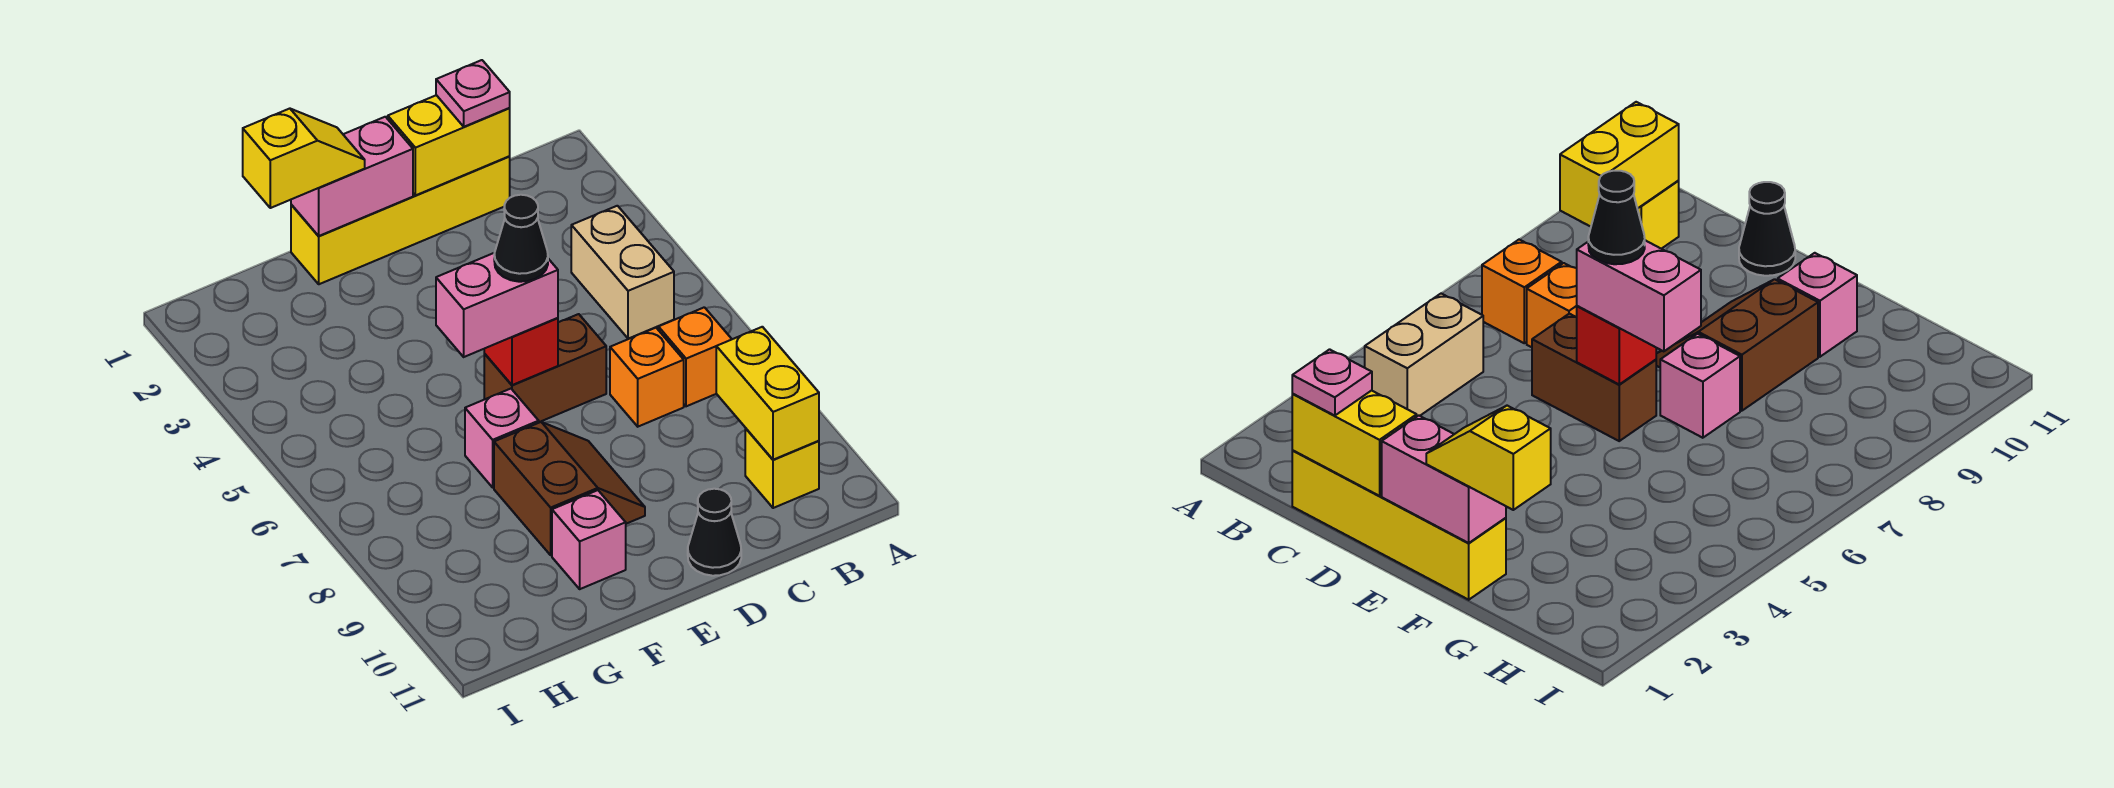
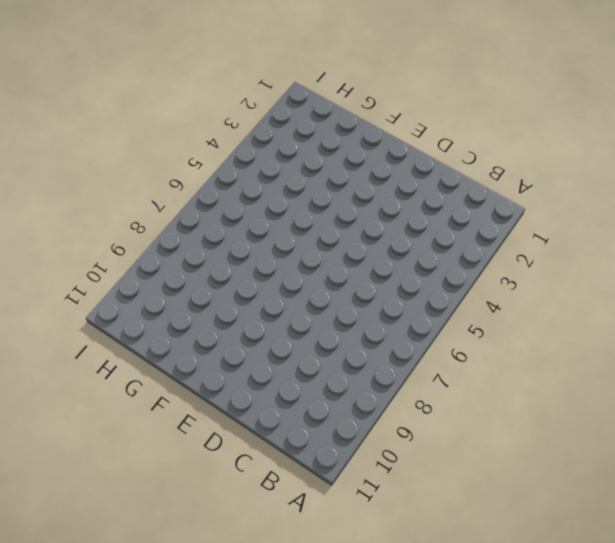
none -> tan 1x2 brick [571,206,674,339]
none -> orange 1x1 brick [658,307,732,406]
none -> yellow 1x1 brick [745,428,819,508]

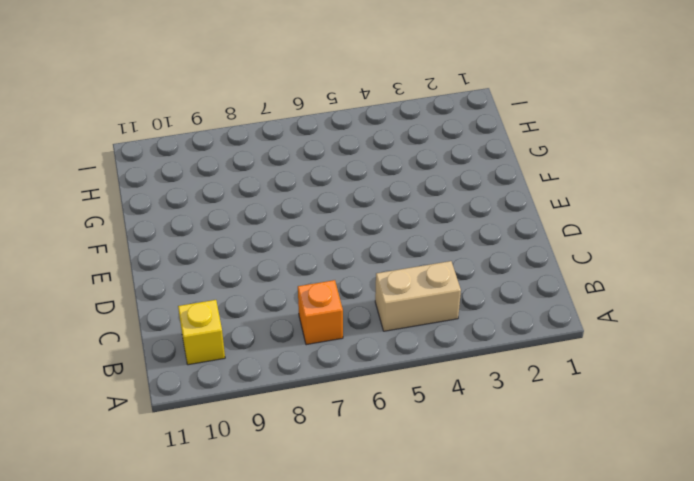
none -> yellow 1x4 brick [291,156,510,284]
none -> orange 1x1 brick [610,328,684,427]
none -> brown 1x2 brick [484,314,606,422]

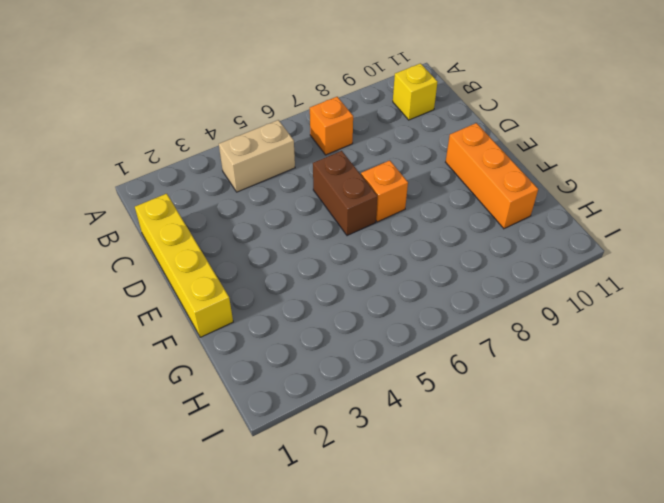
orange 1x1 brick [361,160,408,222] -> orange 1x1 brick moved to [610,328,684,427]
orange 1x3 brick [446,123,538,229] -> pink 1x1 brick [552,490,626,589]
none -> black 1x1 cone [688,489,741,576]
none -> brown 2x2 slope [494,422,645,555]
none -> pink 1x1 brick [465,389,539,487]

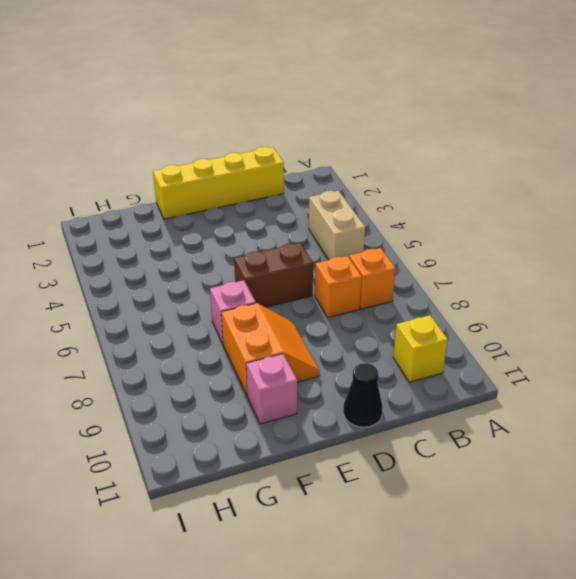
orange 2x2 slope [221,303,320,396] -> brown 2x2 slope [494,422,645,555]
none -> yellow 1x2 brick [716,327,819,460]
none -> yellow 1x2 brick [388,95,510,195]
none -> pink 1x2 brick [291,117,413,236]

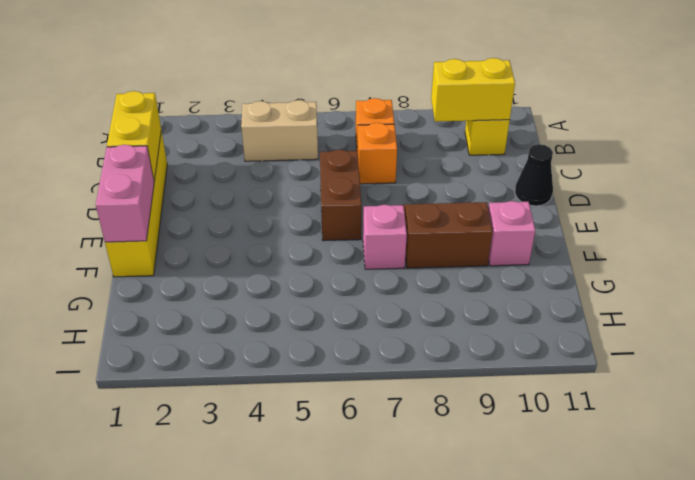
none -> red 1x1 brick [484,318,558,385]
none -> pink 1x1 plate [436,60,510,127]
none -> pink 1x2 brick [436,253,558,357]

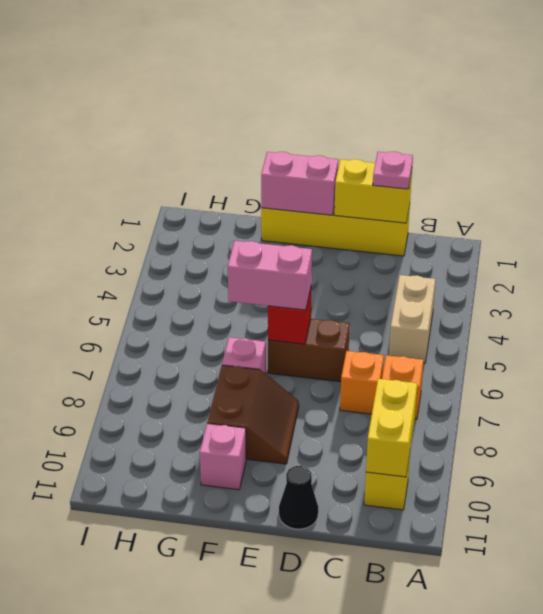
none -> yellow 1x2 slope [243,109,365,208]
none -> black 1x1 cone [494,195,548,282]

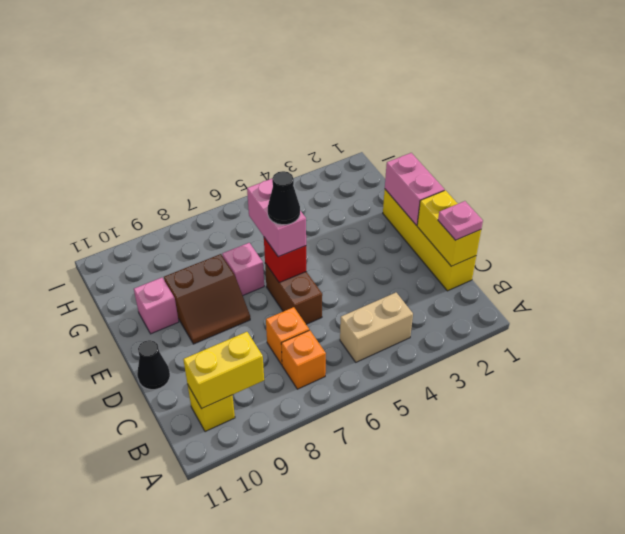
none -> yellow 1x2 slope [243,109,365,208]

